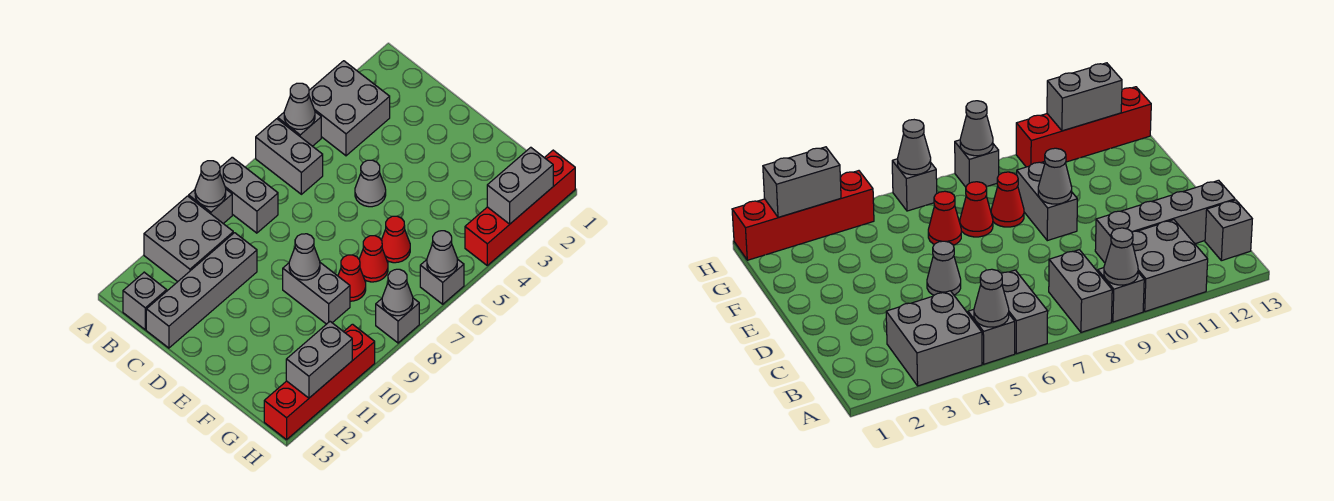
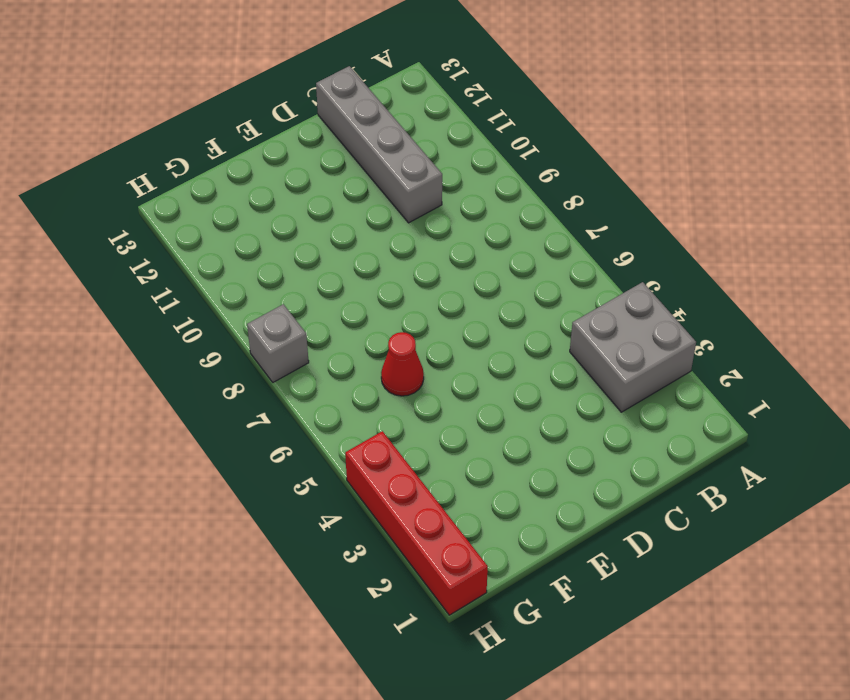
none -> grey 1x1 brick [278,112,321,146]
none -> grey 1x2 brick [256,119,323,194]
none -> grey 1x2 brick [220,157,278,233]

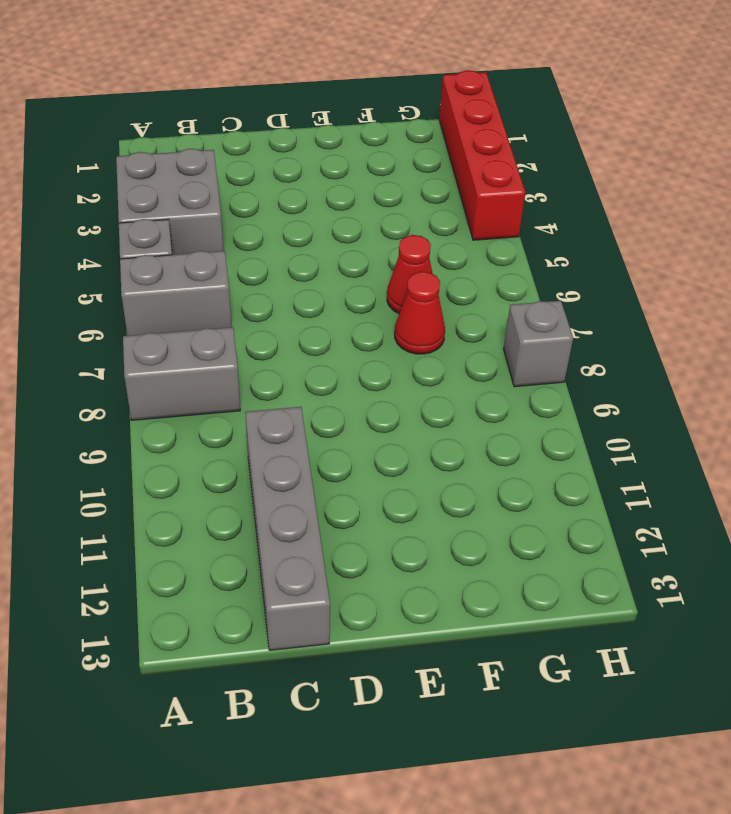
none -> grey 1x1 brick [189,189,232,224]
none -> grey 2x2 brick [144,196,233,282]
none -> grey 1x1 brick [123,272,167,330]

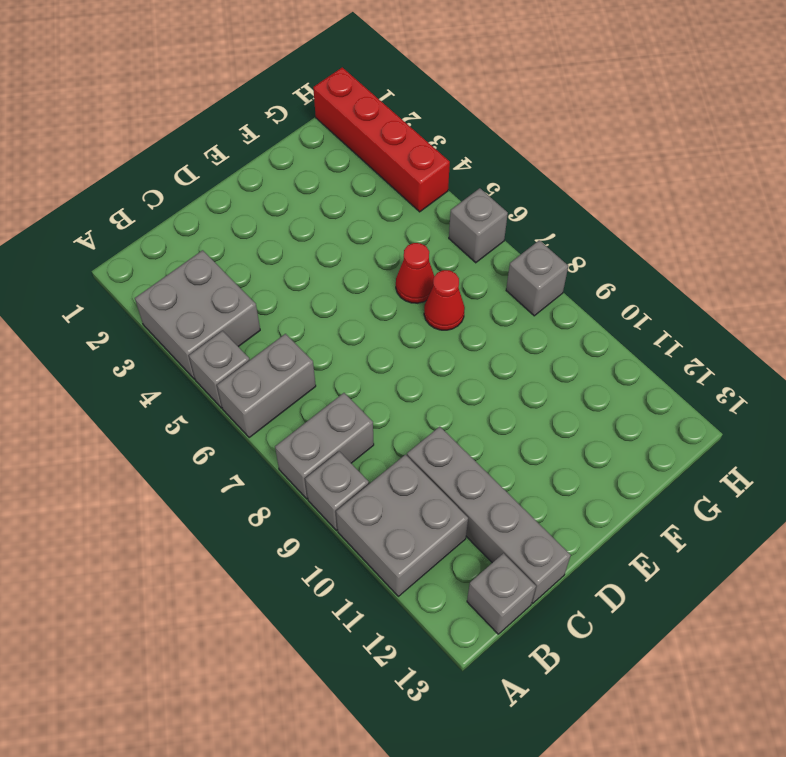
none -> grey 1x1 cone [355,160,386,207]
none -> grey 1x2 brick [283,263,350,324]
none -> red 1x1 cone [338,255,366,301]

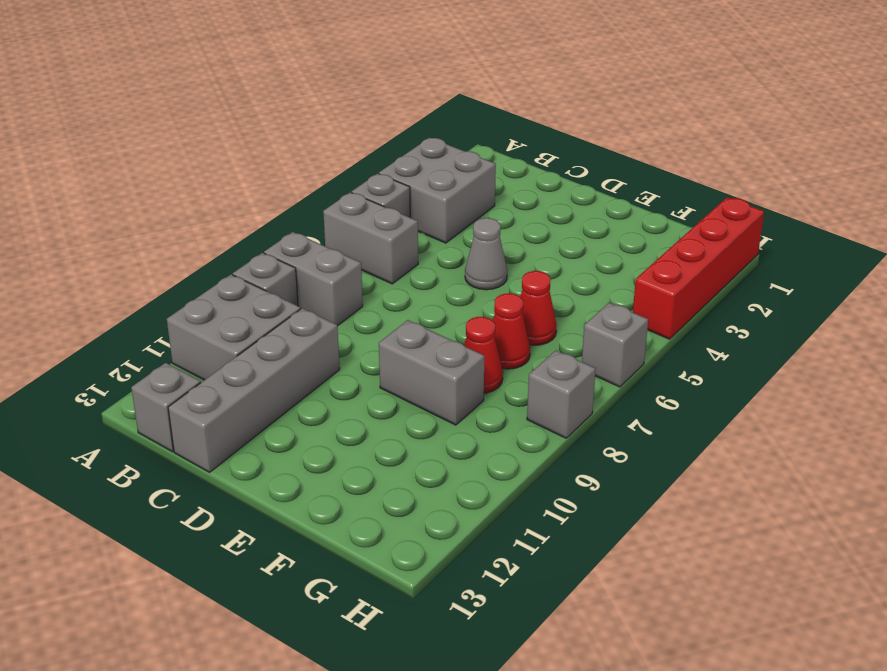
none -> red 1x4 brick [264,324,375,440]
none -> grey 1x1 cone [284,83,315,129]
none -> grey 1x1 cone [195,161,226,207]

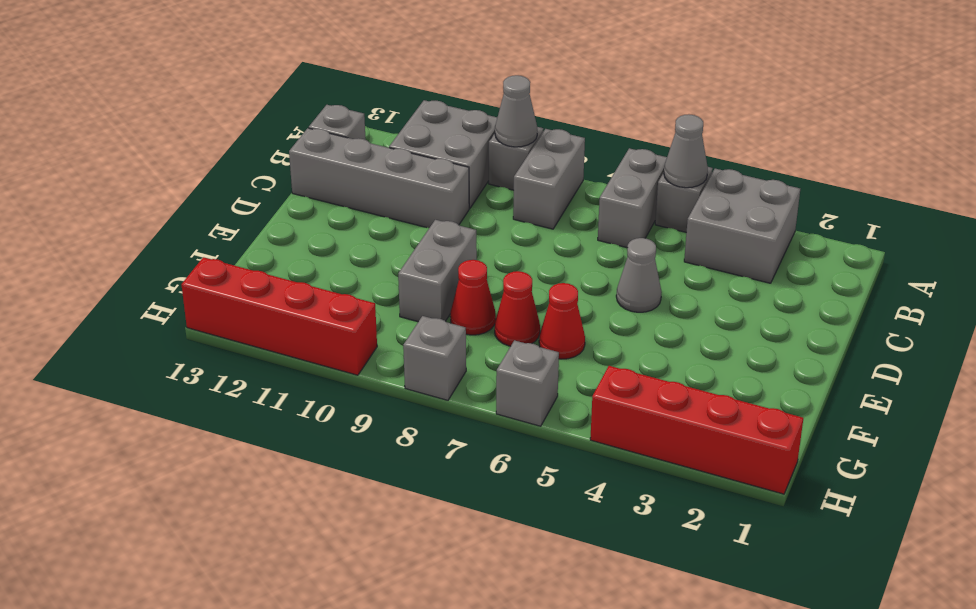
none -> grey 1x1 cone [289,234,320,280]
none -> grey 1x2 brick [487,147,553,224]
none -> grey 1x1 cone [427,231,457,277]

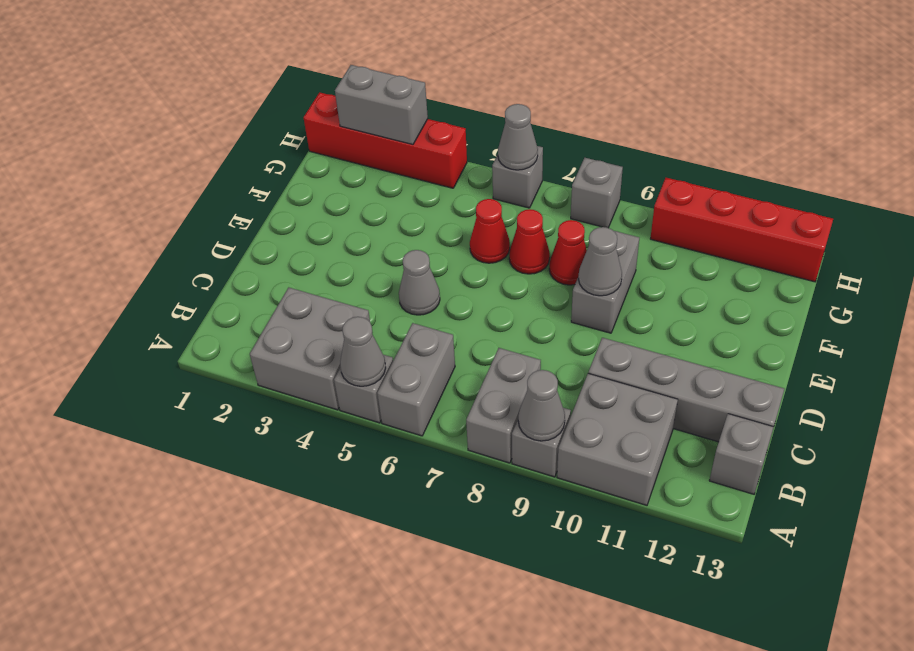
none -> grey 1x1 cone [382,269,413,316]
none -> grey 1x2 brick [286,322,352,398]

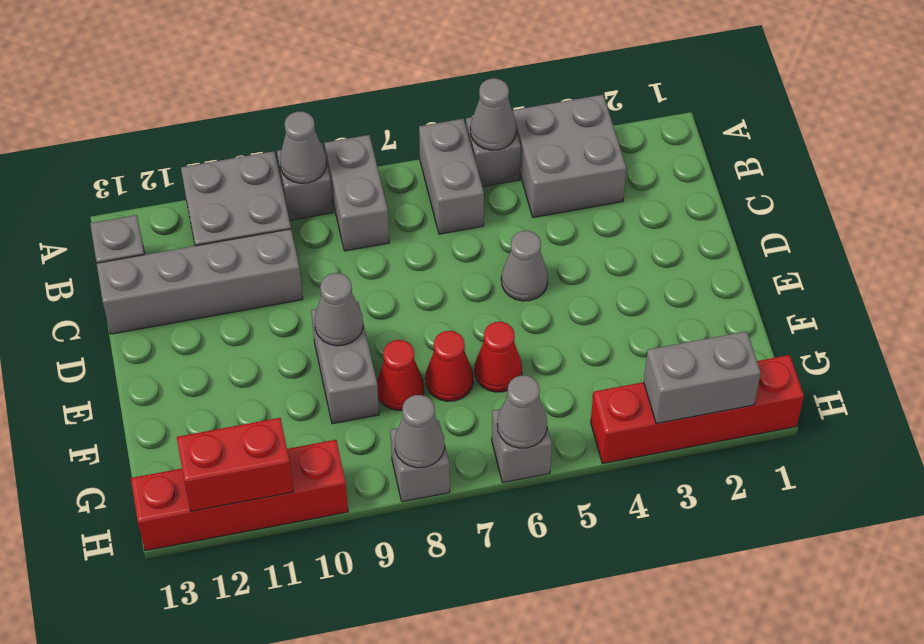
red 1x2 brick [177,418,293,511] -> grey 1x2 brick [286,322,352,398]

